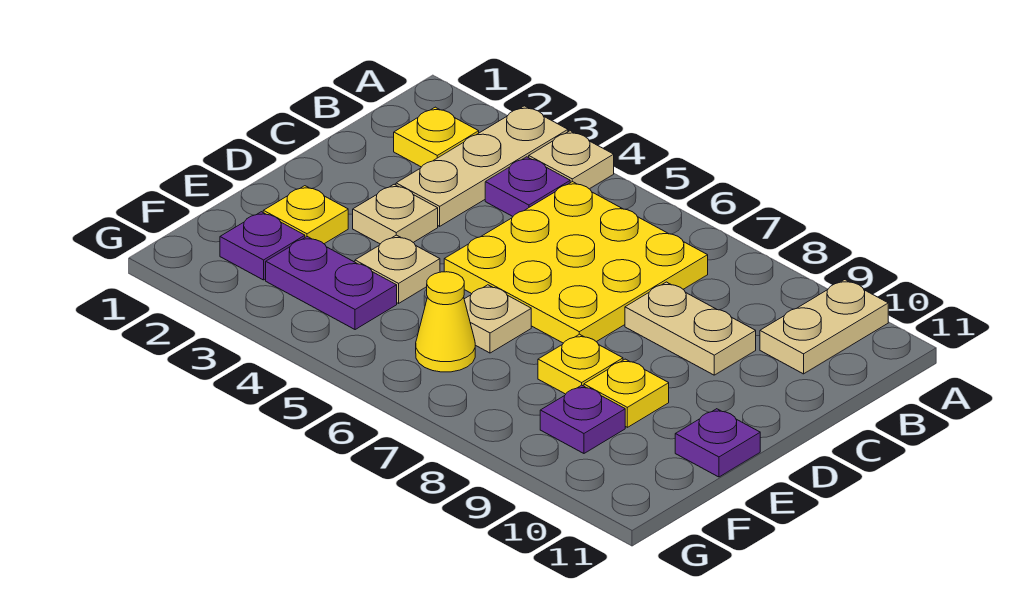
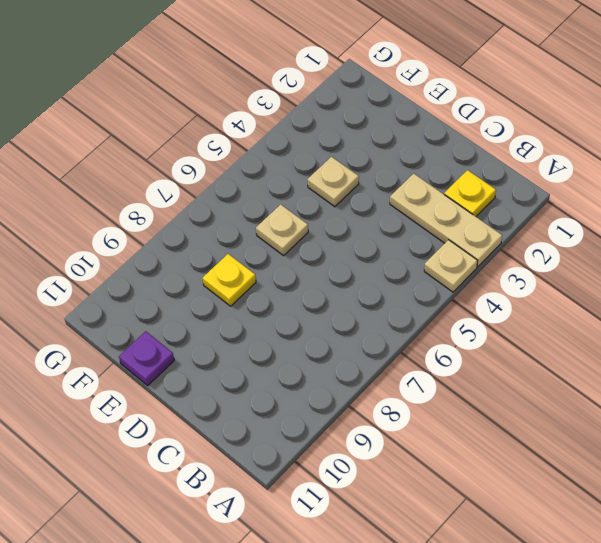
none -> tan 1x2 plate [760,280,888,374]
none -> purple 1x1 plate [485,157,570,216]
none -> yellow 3x3 plate [444,182,708,343]

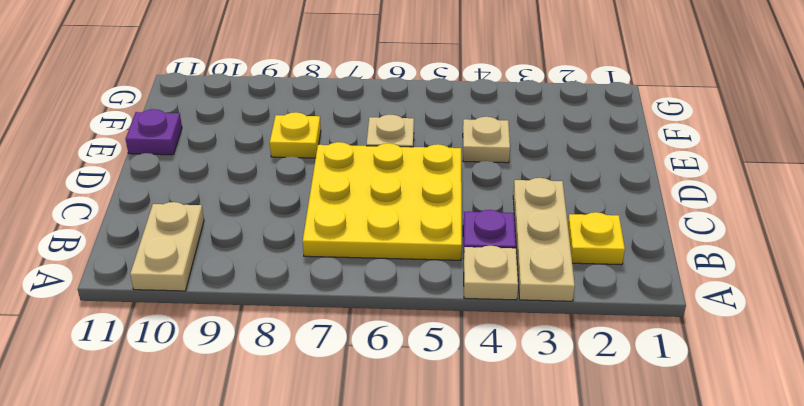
none -> tan 1x2 plate [625,282,756,375]
none -> tan 1x1 plate [353,184,438,244]
none -> yellow 1x1 plate [263,186,348,244]

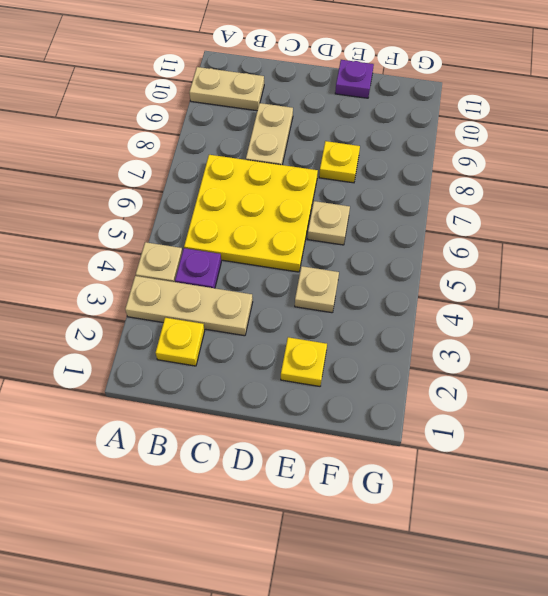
none -> tan 1x1 plate [353,184,438,244]
none -> yellow 1x1 plate [584,359,669,427]
none -> purple 1x1 plate [220,212,305,280]

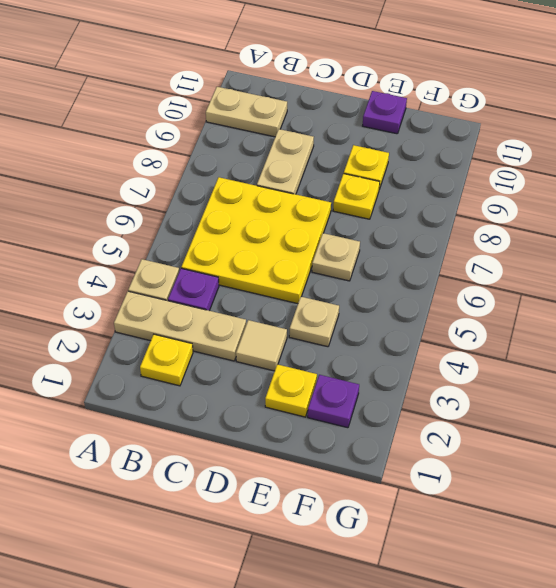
tan 1x1 tile [236,320,287,371] -> tan 1x1 plate [353,184,438,244]
none -> purple 1x2 plate [266,237,397,330]
none -> yellow 1x1 cone [416,272,475,372]
none -> purple 1x1 plate [540,385,625,453]

